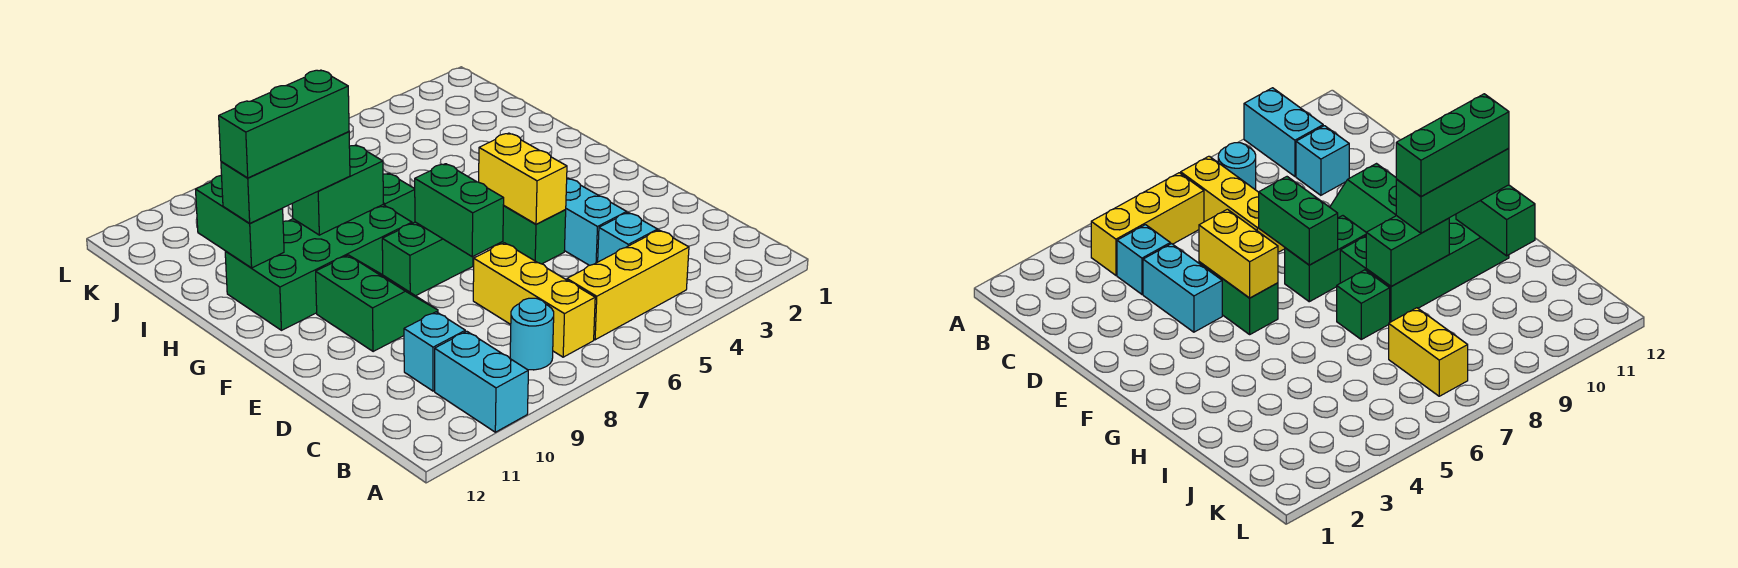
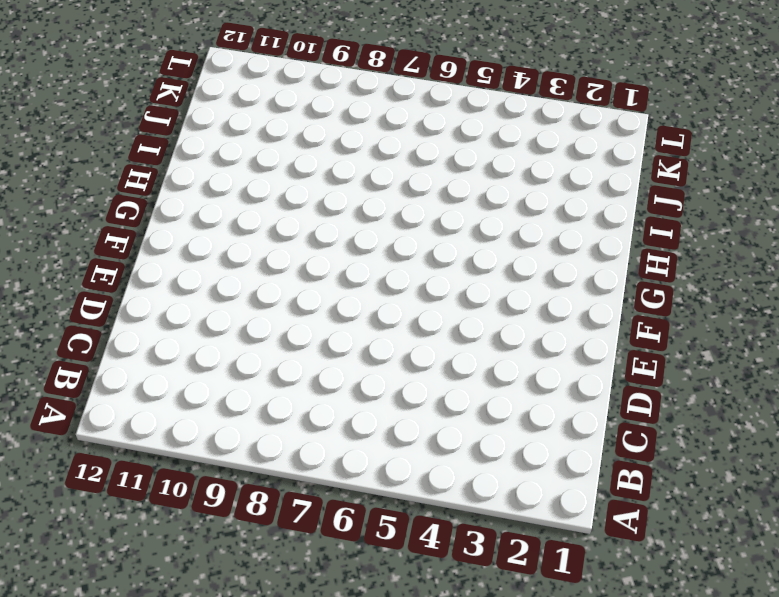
none -> cyan 1x2 brick [435,331,528,432]
none -> yellow 1x3 brick [567,230,689,340]
none -> yellow 1x3 brick [473,243,595,357]

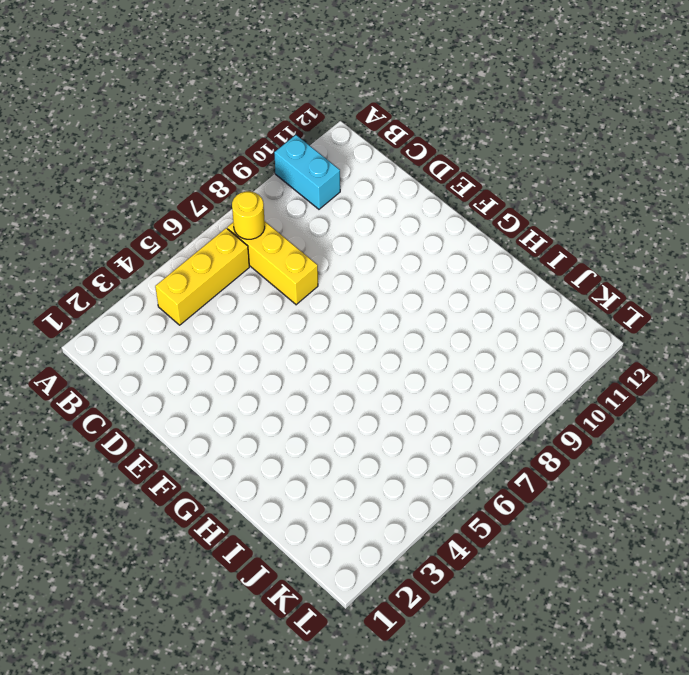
yellow 1x1 round brick [232,191,265,239] -> none
none -> cyan 1x1 round brick [510,298,554,370]
none -> cyan 1x1 brick [598,213,658,262]
none -> cyan 1x1 brick [404,312,465,391]

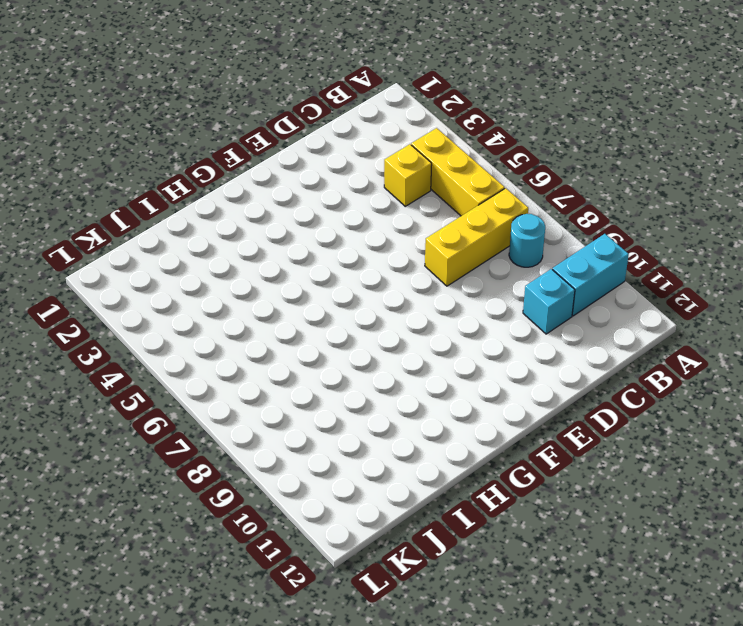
yellow 1x1 brick [384,144,432,206] -> cyan 1x1 brick [598,213,658,262]
none -> cyan 1x2 brick [564,178,627,265]
none -> green 1x2 brick [497,205,566,264]
none -> green 2x2 slope [316,255,438,352]

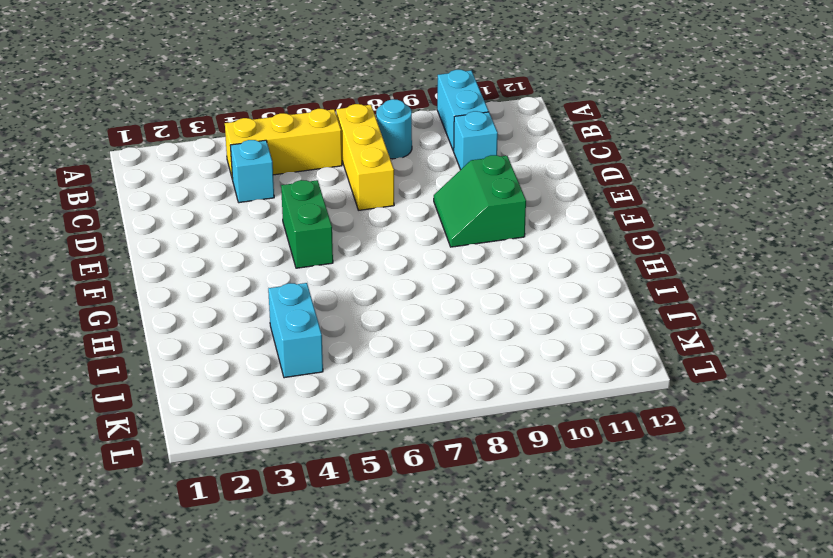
cyan 1x2 brick [268,283,323,378] -> cyan 1x2 brick moved to [564,178,627,265]
none -> green 1x2 brick [382,222,473,296]
none -> green 2x4 brick [225,205,412,330]
none -> green 1x1 brick [383,173,415,223]

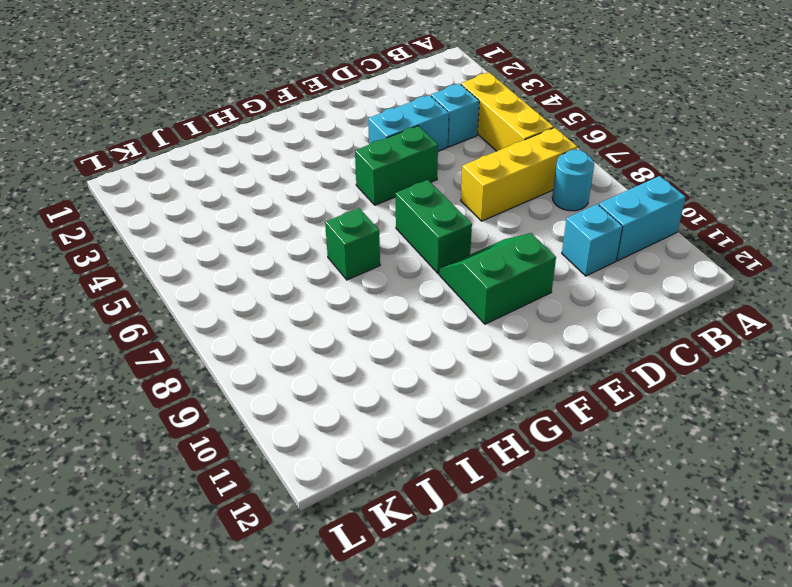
none -> green 2x4 brick [225,205,412,330]
none -> yellow 1x2 brick [1389,308,1468,396]
none -> yellow 1x2 brick [479,133,567,224]

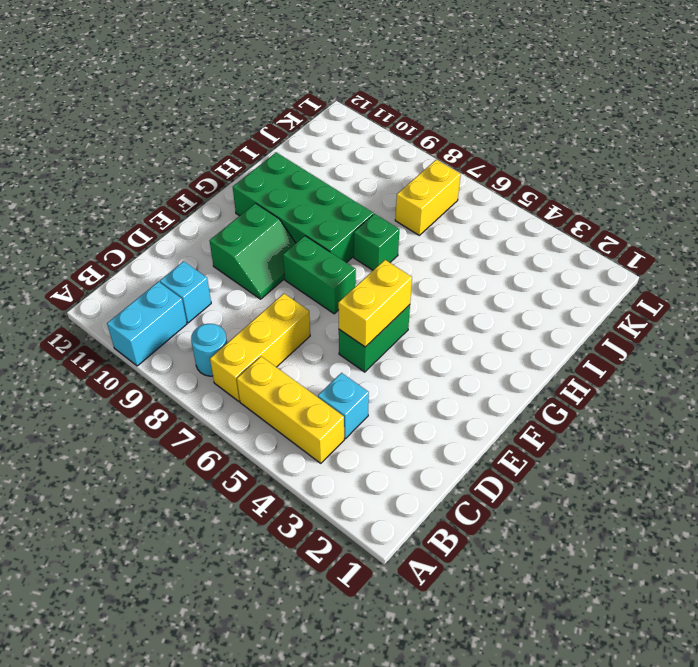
none -> cyan 1x2 brick [564,178,627,265]
none -> green 1x2 brick [414,164,504,257]
none -> green 1x2 brick [292,145,383,235]

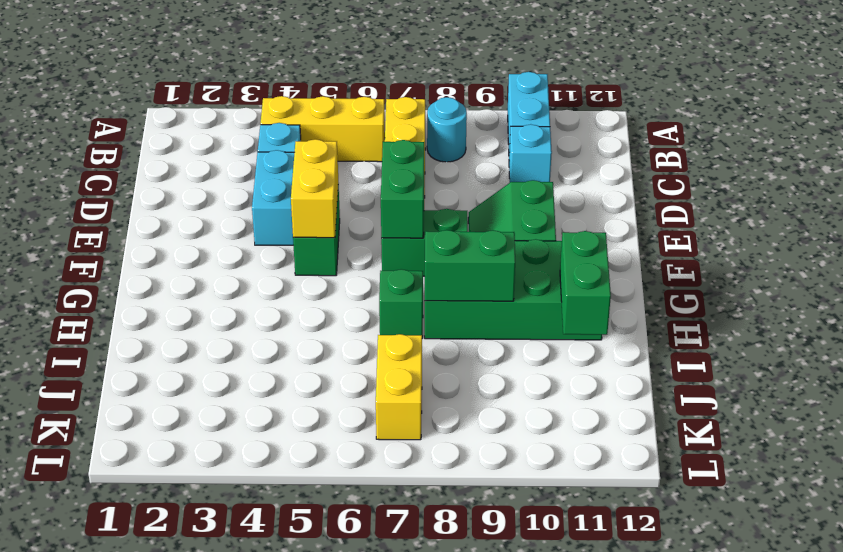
none -> green 1x3 brick [221,132,350,223]
none -> green 1x3 brick [219,70,349,178]

